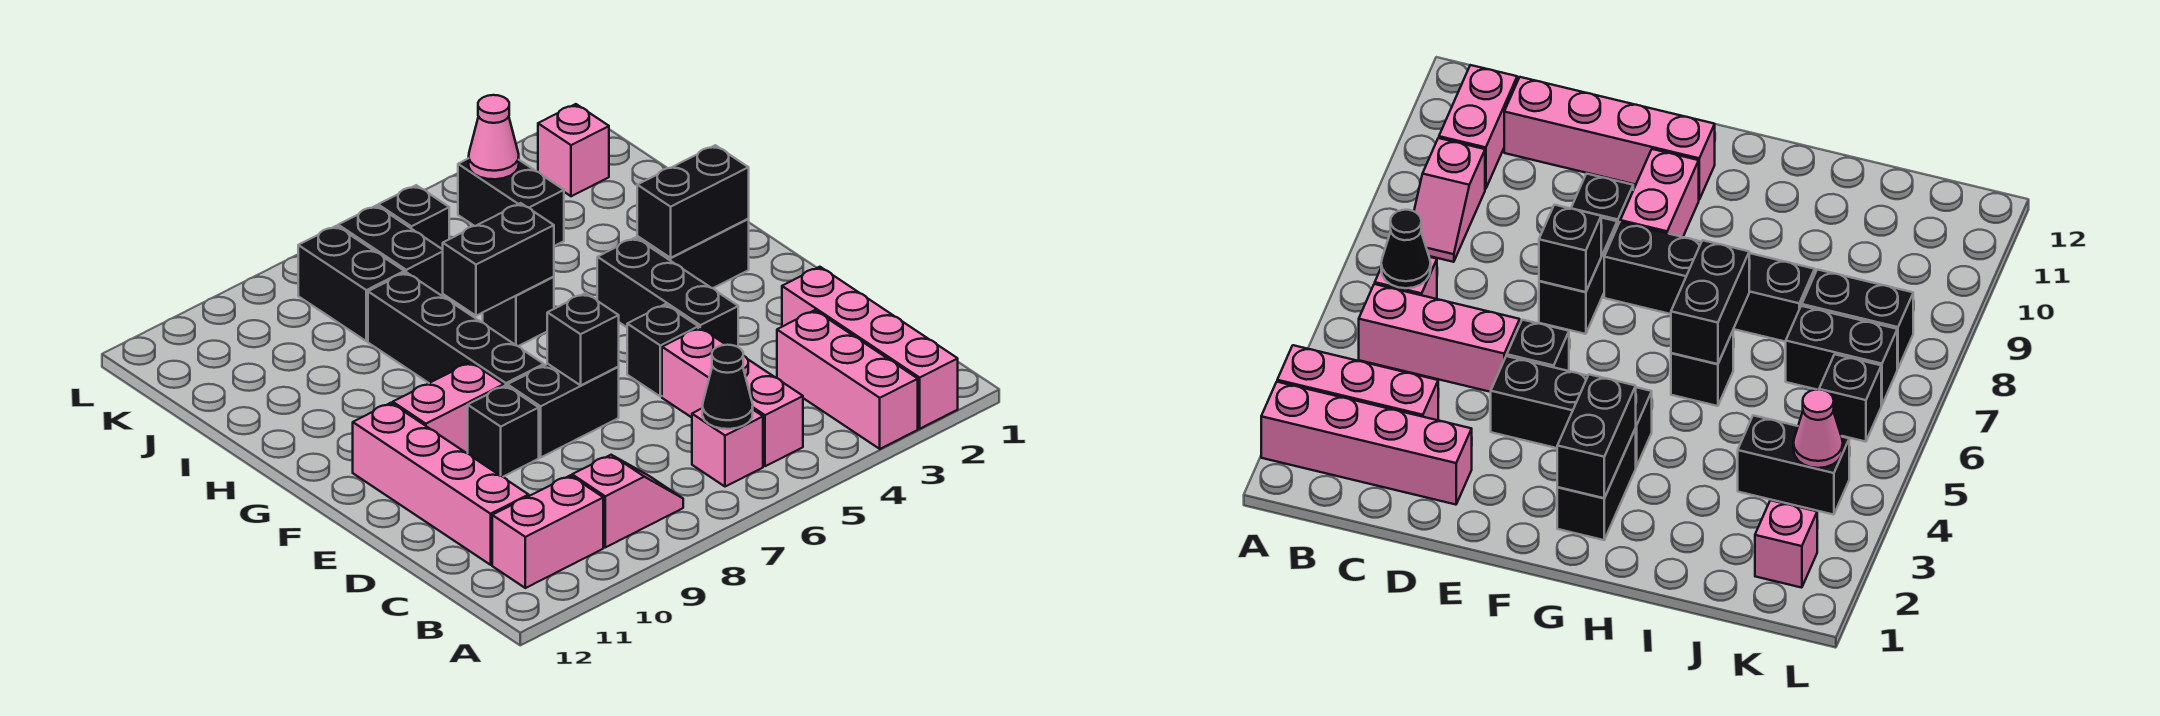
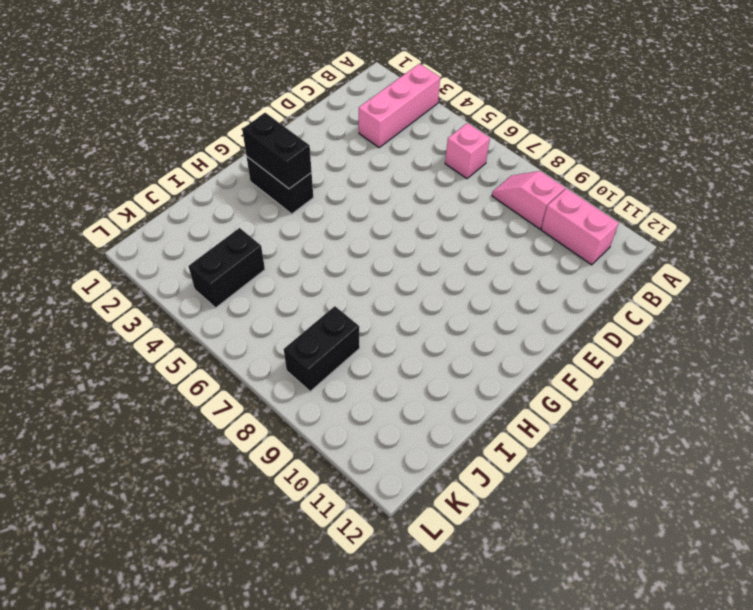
none -> pink 1x4 brick [782,267,958,429]
none -> pink 1x3 brick [662,328,803,466]
none -> pink 1x4 brick [353,403,529,565]

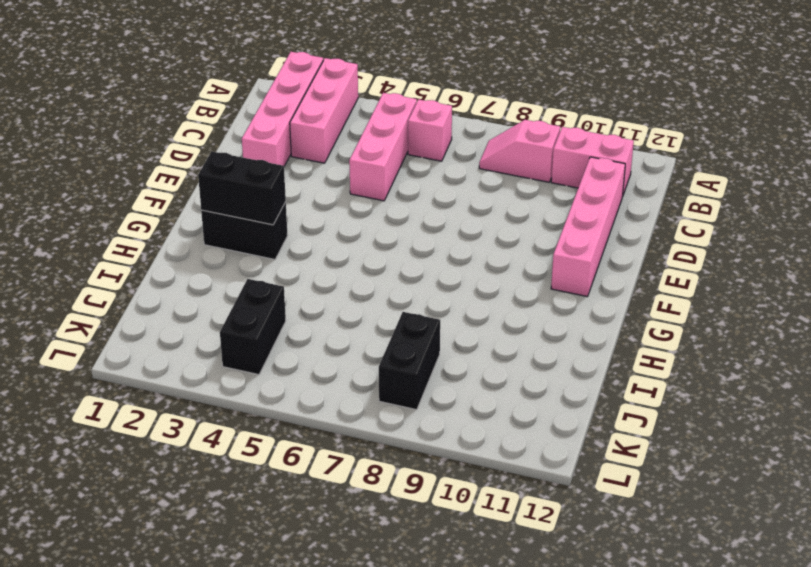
none -> black 1x3 brick [597,238,738,347]
none -> black 1x1 brick [627,304,698,397]
none -> black 1x2 brick [507,364,619,457]

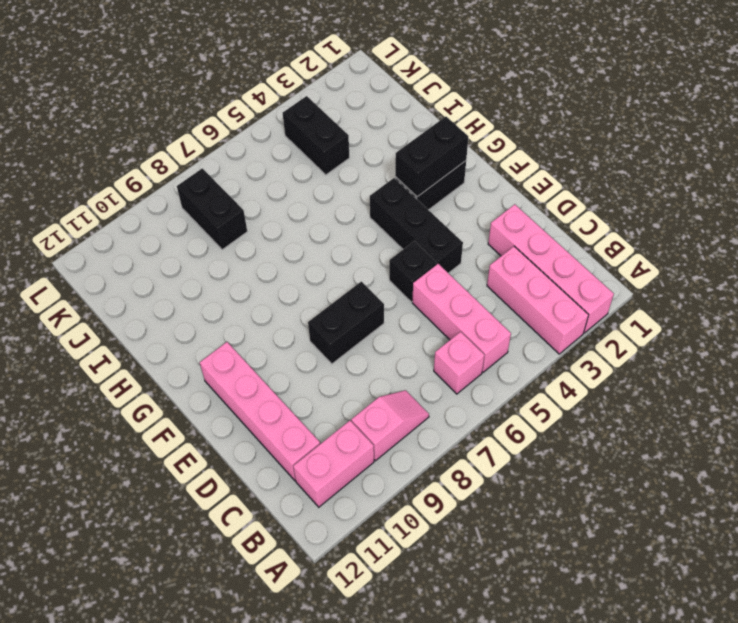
none -> black 1x1 brick [468,385,539,477]
none -> black 1x4 brick [368,272,544,386]
none -> pink 1x2 brick [393,362,504,453]

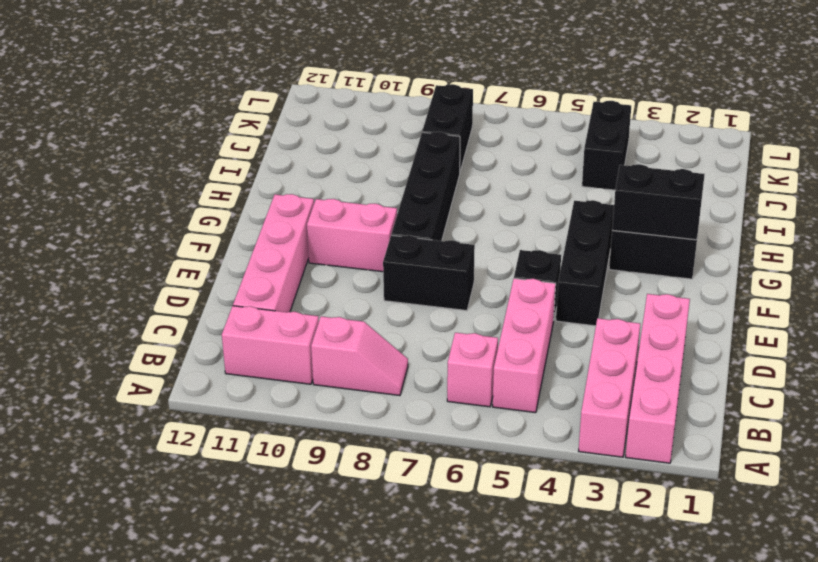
none -> black 1x1 brick [468,385,539,477]
none -> black 1x1 brick [483,277,554,346]
none -> black 1x2 brick [338,205,444,297]

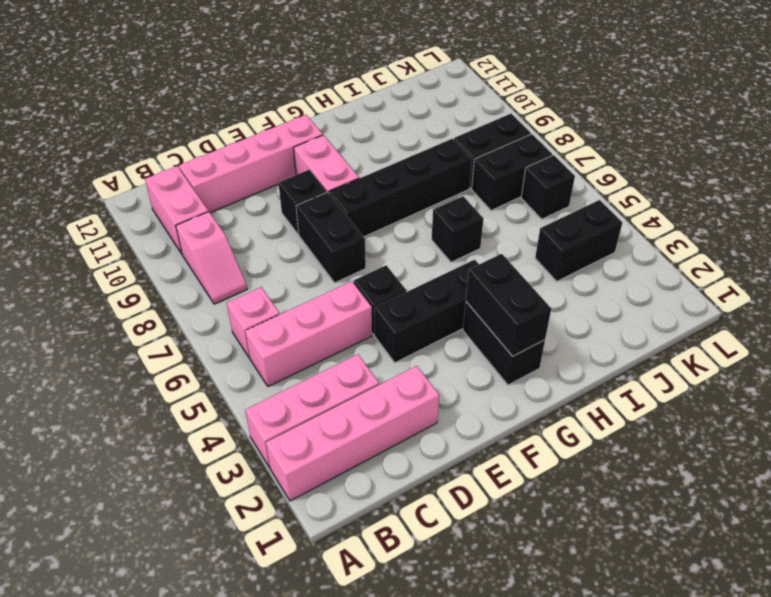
none -> pink 1x1 brick [538,104,609,196]
none -> black 1x1 cone [702,345,753,429]
none -> black 1x1 brick [547,293,619,385]

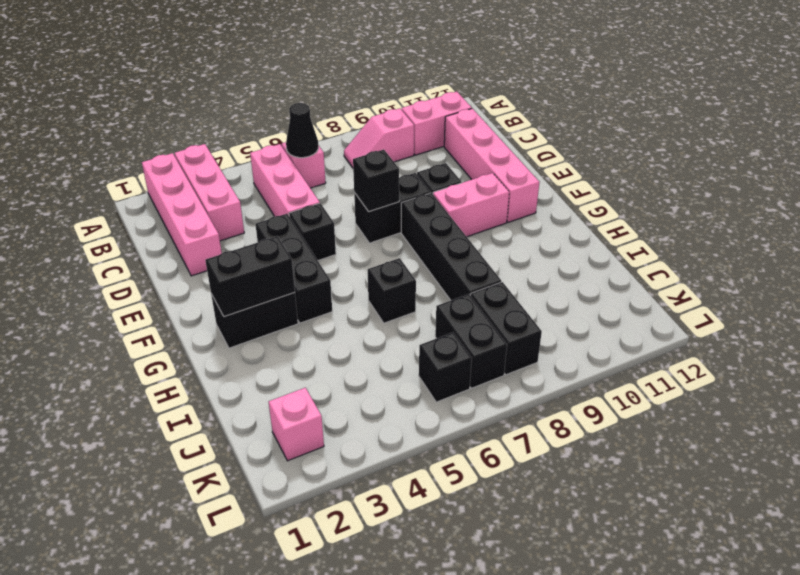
none -> black 1x2 brick [458,158,564,246]
none -> black 1x2 brick [443,203,554,316]
none -> pink 1x1 cone [469,95,519,179]

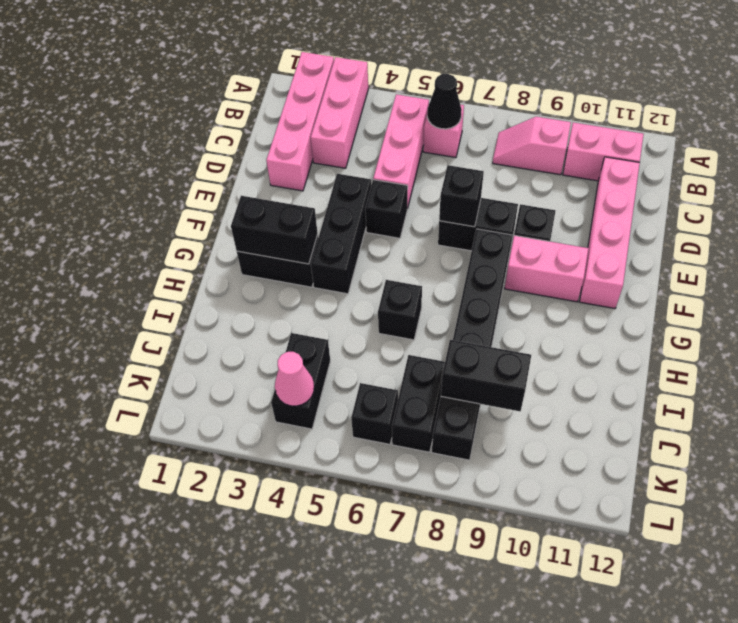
black 1x2 brick [441,340,531,411] -> black 1x2 brick moved to [443,203,554,316]
none -> pink 1x1 brick [538,104,609,196]

